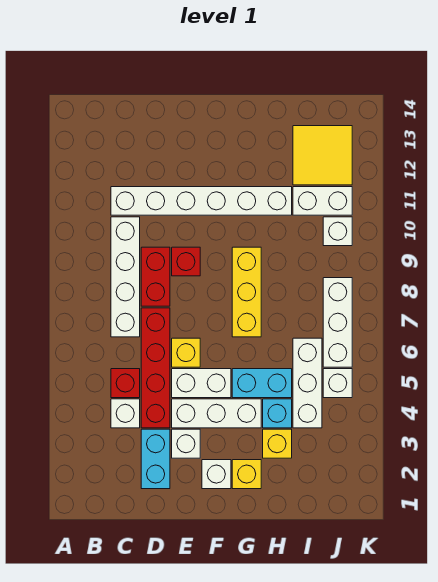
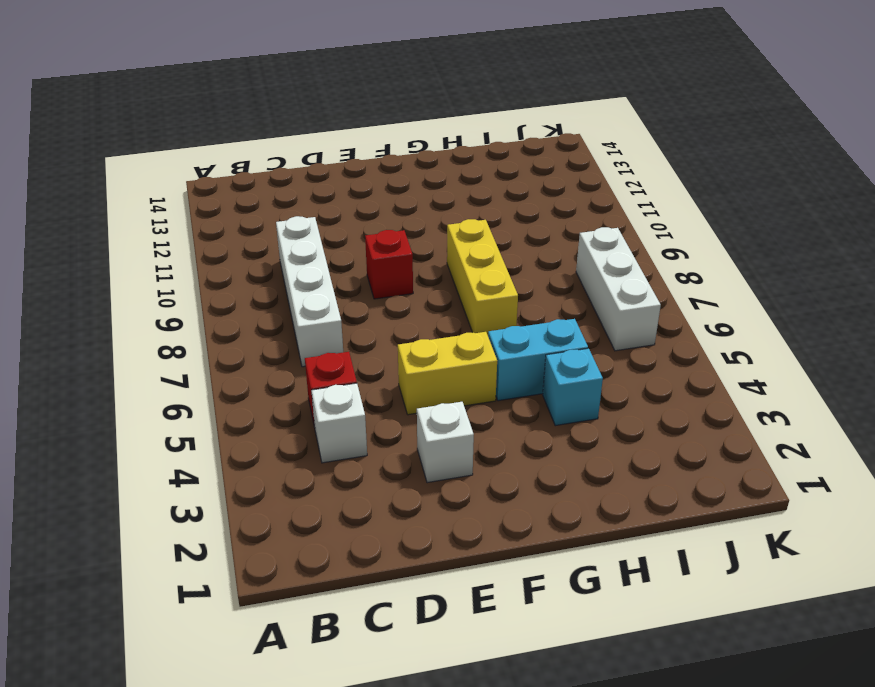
yellow 1x2 brick [398,332,497,415] -> white 1x2 brick [172,369,231,398]
none -> white 1x6 brick [111,187,292,215]
none -> cyan 1x2 brick [141,429,170,489]
none -> red 1x4 brick [141,308,170,428]

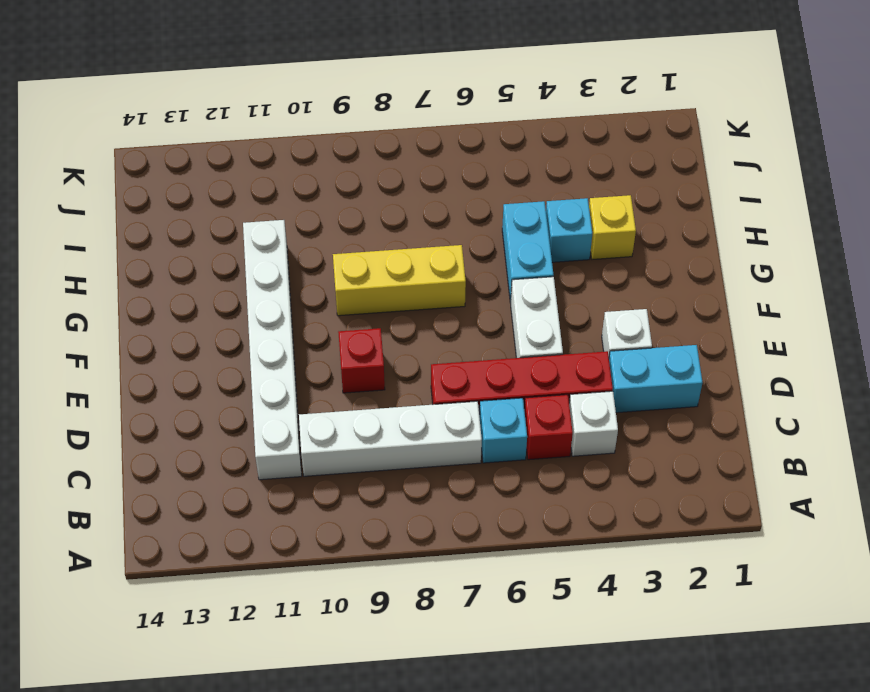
cyan 1x1 brick [479,398,527,463] -> none
none -> red 1x2 brick [141,247,170,306]
none -> white 1x3 brick [172,399,261,428]
none -> yellow 1x1 brick [172,338,200,367]

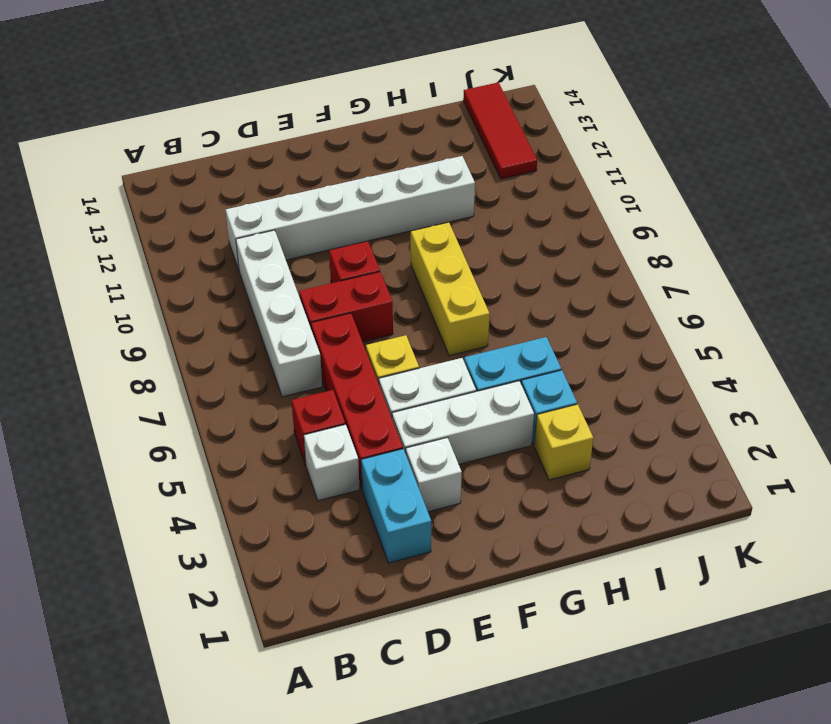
red 1x2 brick [299,272,393,342] -> red 1x2 brick turned to [141,247,170,306]
red 1x3 tile [463,82,537,179] -> yellow 2x2 tile [293,126,352,185]
none -> white 1x1 brick [202,460,231,489]
none -> yellow 1x1 brick [232,460,261,489]
none -> white 1x3 brick [293,338,322,428]

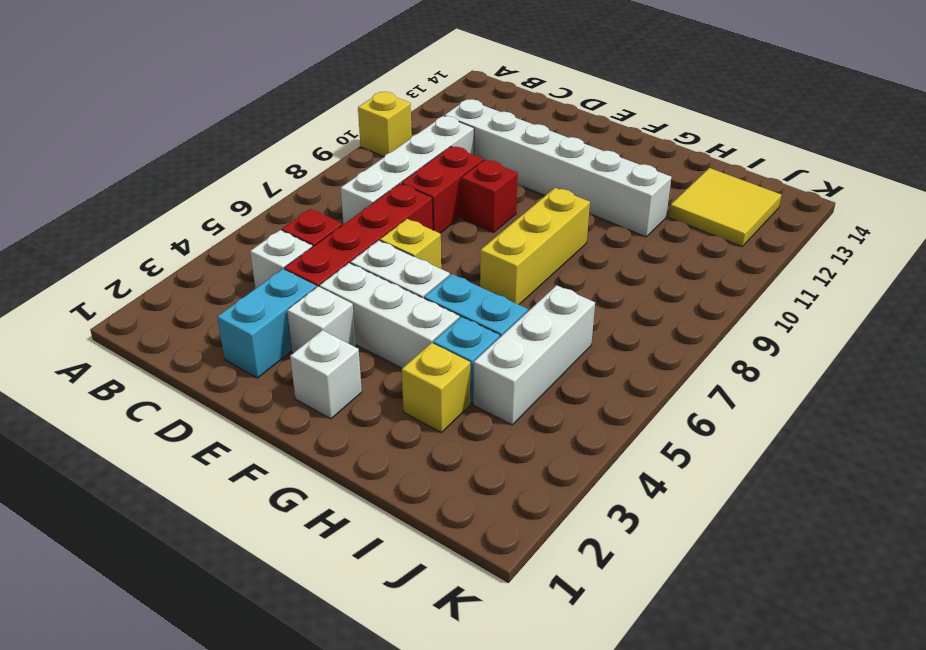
yellow 1x1 brick [358,92,412,157] -> yellow 1x1 brick moved to [232,460,261,489]
none -> white 1x2 brick [293,187,352,215]
none -> white 1x1 brick [323,369,352,398]
none -> white 1x3 brick [323,278,352,367]

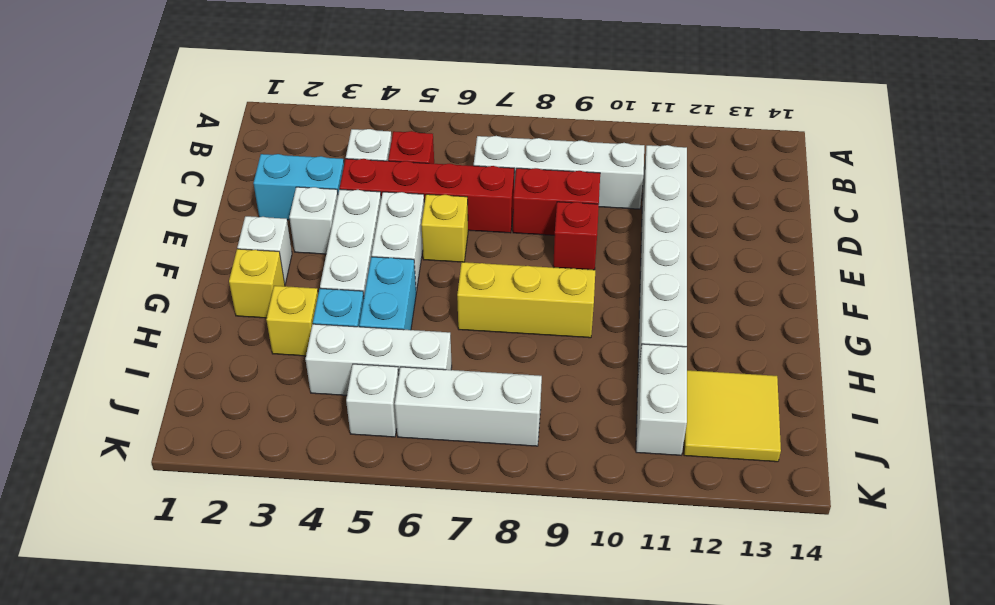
none -> white 1x1 brick [323,217,352,246]

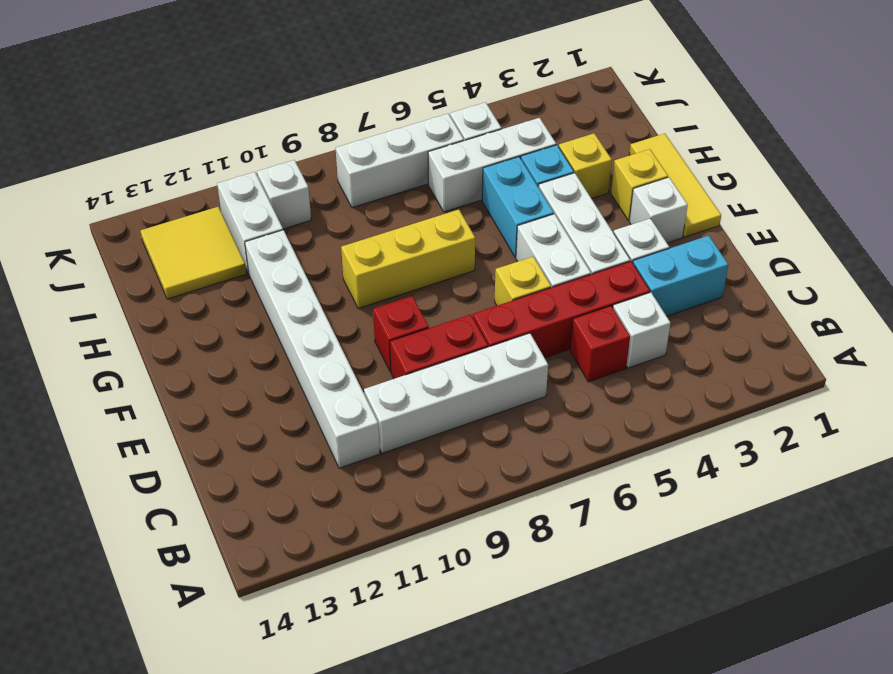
yellow 1x3 tile [629,134,721,237] -> none

